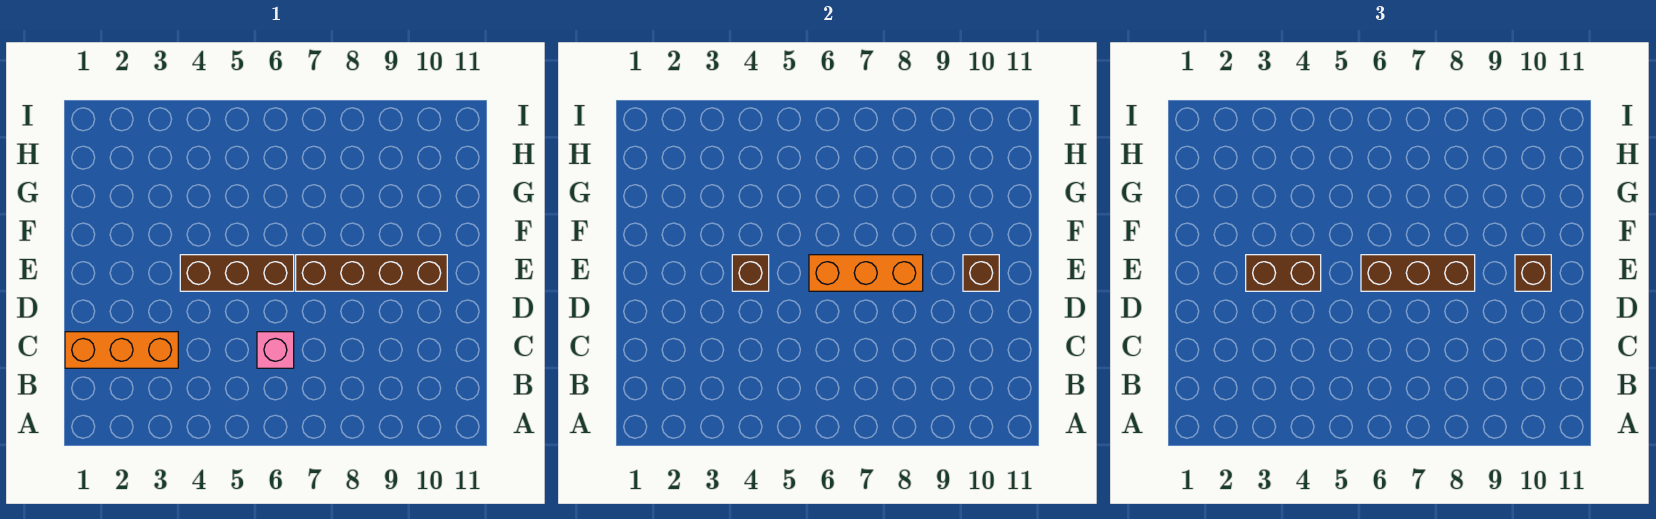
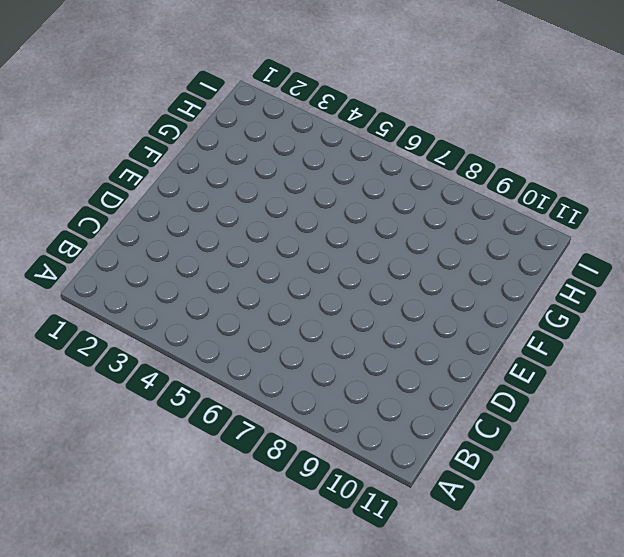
none -> orange 1x3 brick [65,332,178,368]
none -> pink 1x1 brick [257,332,294,368]

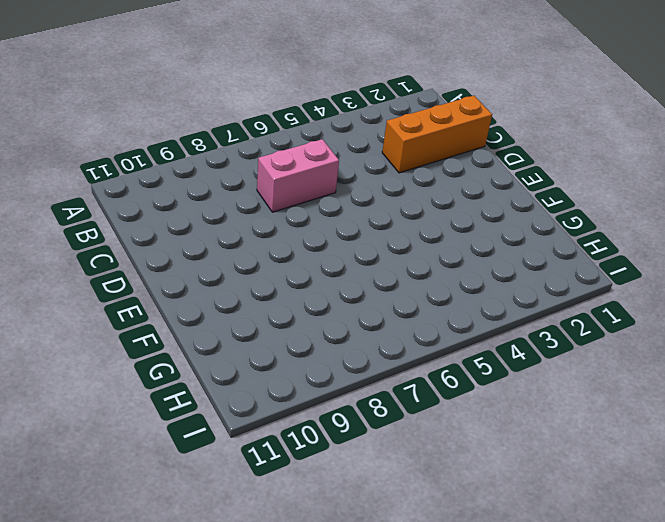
pink 1x2 brick [257,139,339,212] -> pink 1x1 brick [257,332,294,368]
none -> brown 1x3 brick [180,255,294,291]
none -> brown 1x4 brick [296,255,447,291]

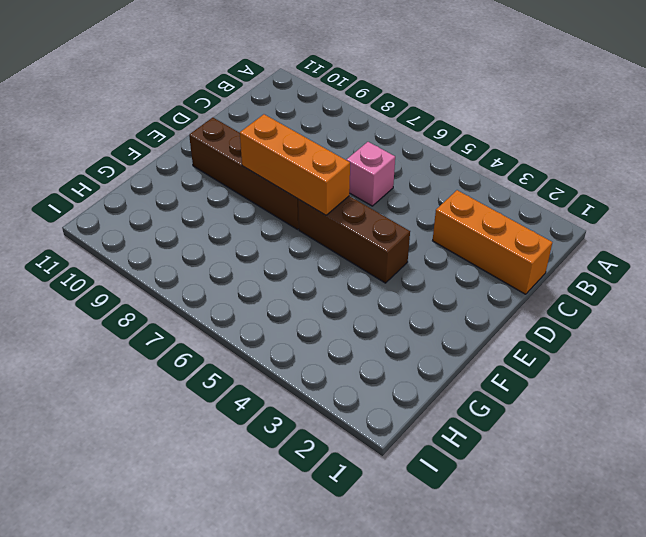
none -> brown 1x1 brick [732,255,769,291]
none -> brown 1x1 brick [963,255,999,291]

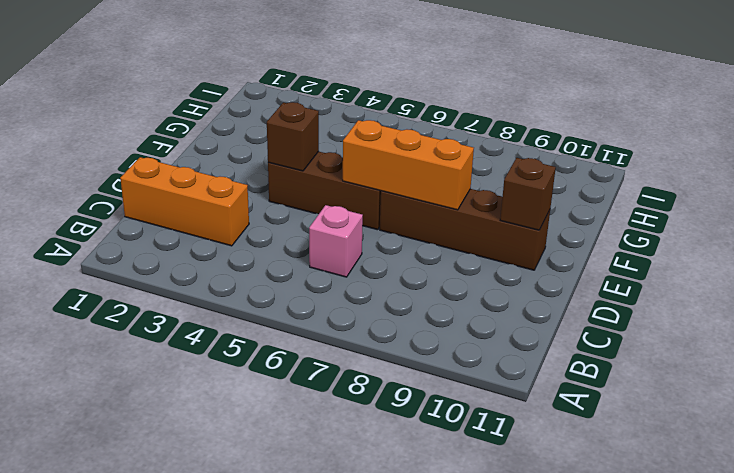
none -> brown 1x2 brick [1246,255,1321,291]
none -> brown 1x3 brick [1361,255,1475,291]

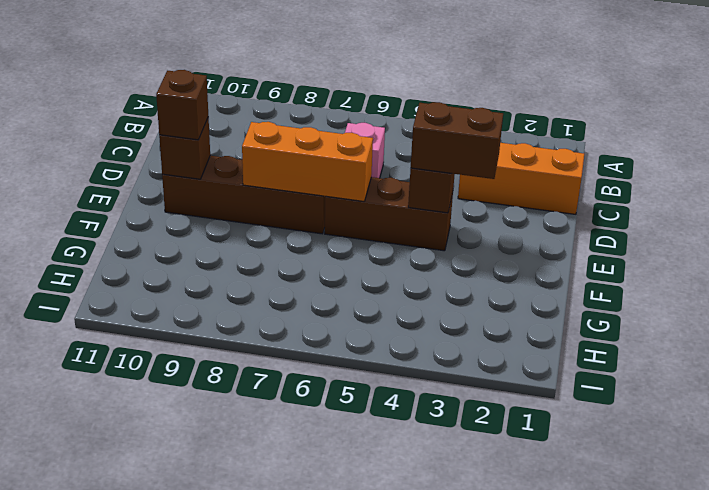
none -> brown 1x3 brick [1361,255,1475,291]

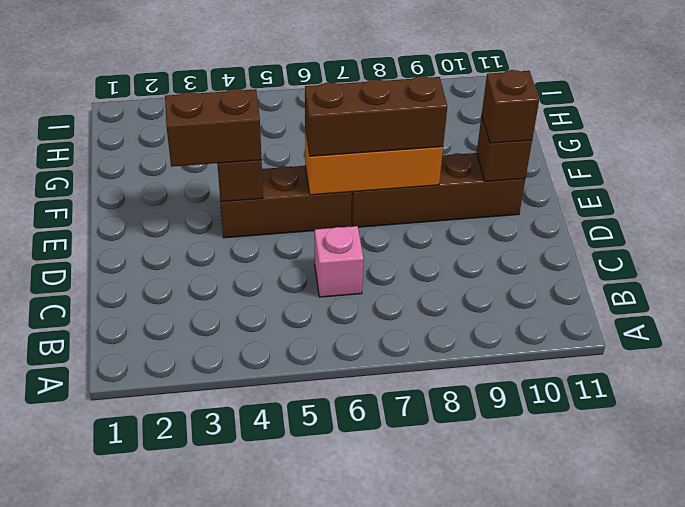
none -> orange 1x3 brick [65,332,178,368]

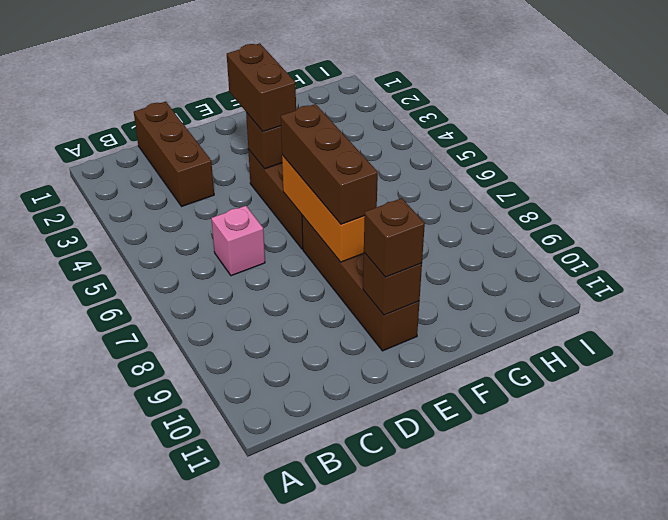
brown 1x3 brick [134,102,214,206] -> orange 1x3 brick [65,332,178,368]

